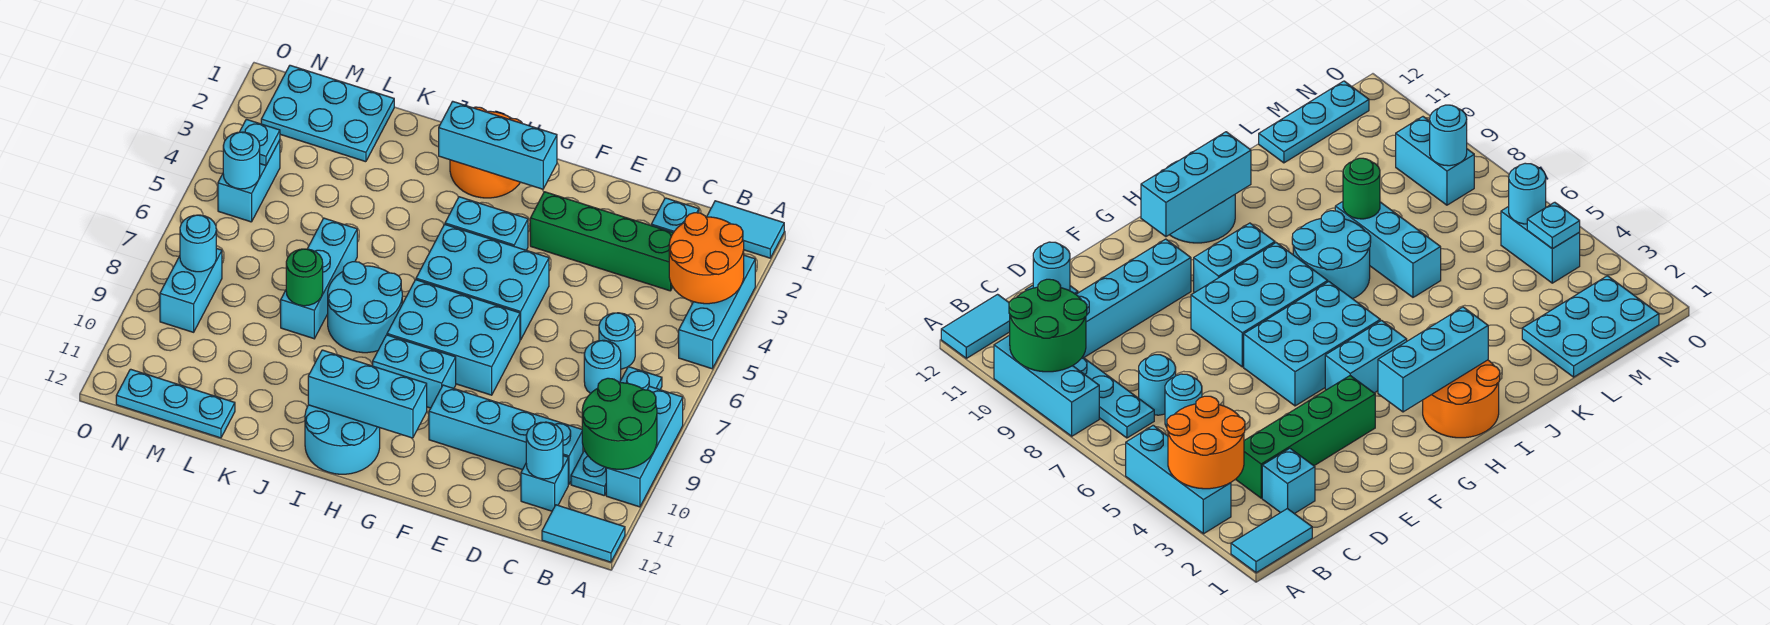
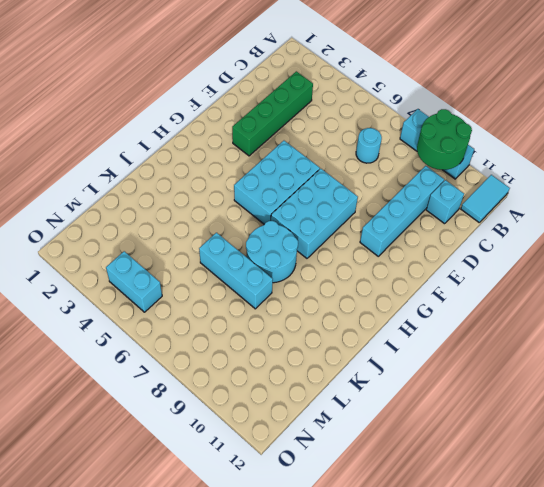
none -> cyan 1x2 tile [707,201,784,258]
none -> cyan 1x3 brick [679,255,755,369]
none -> cyan 1x4 plate [571,367,662,496]
none -> cyan 1x1 brick [651,198,699,233]

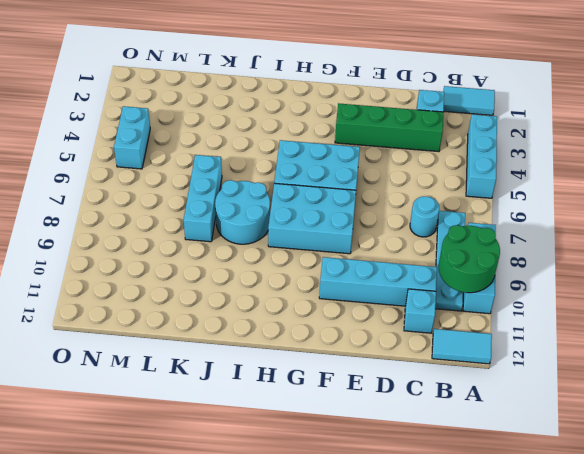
none -> cyan 1x1 round brick [599,313,635,369]
none -> cyan 1x2 brick [445,197,528,250]
none -> cyan 1x2 brick [373,335,456,408]
none -> orange 2x2 round brick [450,107,522,198]

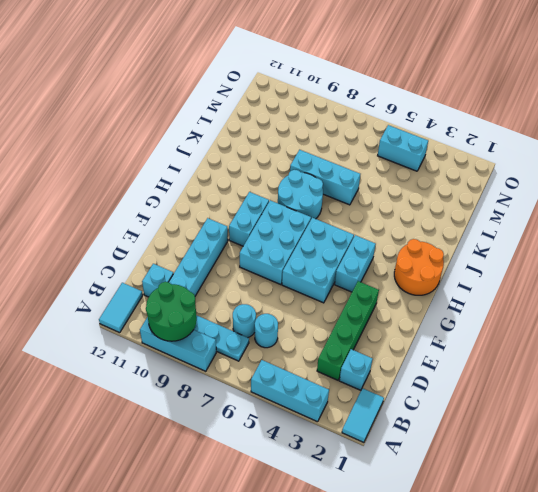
none -> cyan 2x2 round brick [305,405,380,474]
none -> cyan 2x3 plate [261,65,394,162]
none -> cyan 1x3 plate [116,369,235,438]
none -> cyan 1x2 brick [160,248,222,332]

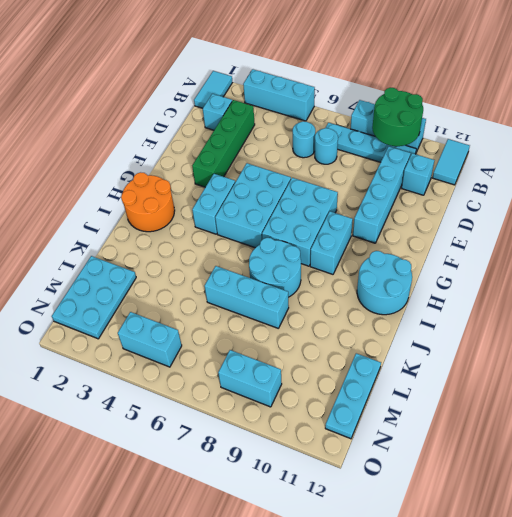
none -> orange 2x2 round brick [669,213,744,304]
none -> cyan 1x1 round brick [526,422,563,479]
none -> cyan 1x3 brick [439,101,557,189]
none -> cyan 1x3 brick [308,350,427,438]

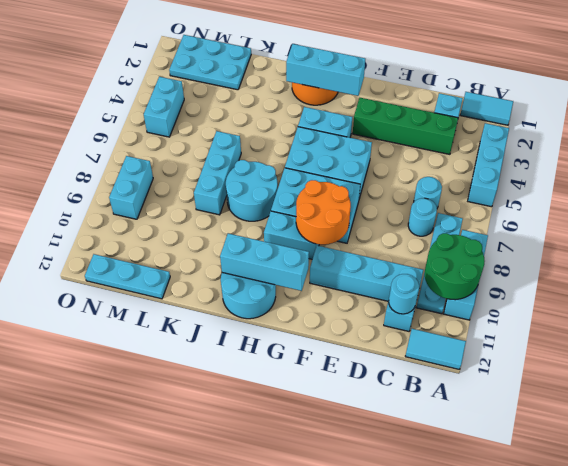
orange 2x2 round brick [296,180,351,245] -> orange 2x2 round brick moved to [669,213,744,304]
none -> green 1x1 round brick [286,249,323,306]
none -> cyan 1x1 plate [240,119,280,165]
none -> cyan 1x1 round brick [223,132,260,189]
none -> cyan 1x1 round brick [180,215,216,272]

